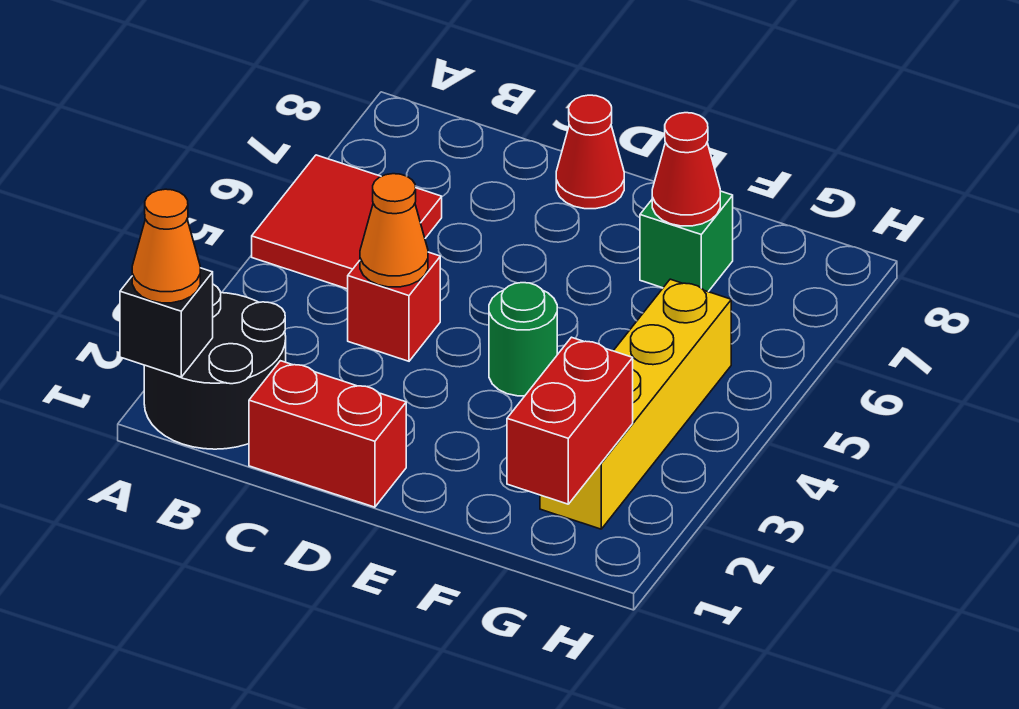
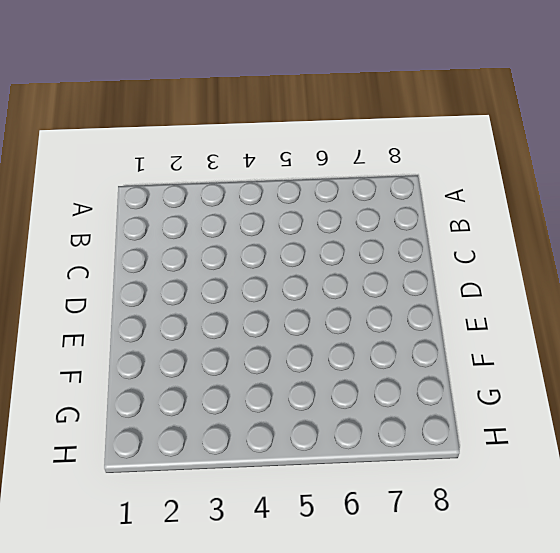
none -> black 2x2 round brick [144,284,286,449]
none -> red 2x2 tile [252,155,442,289]
none -> red 1x2 brick [249,361,406,507]

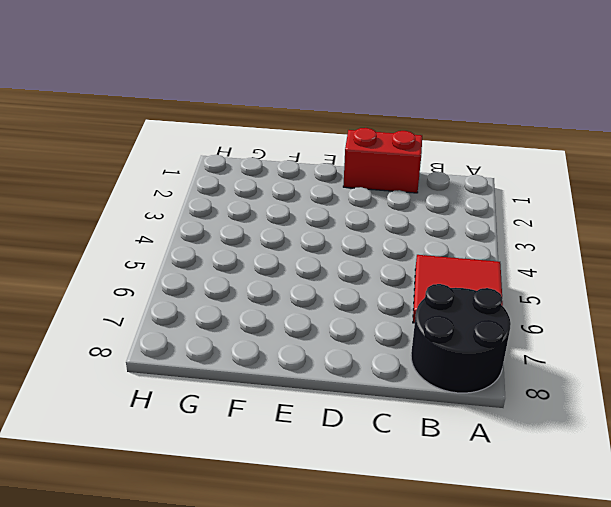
black 2x2 round brick [411,284,511,393] -> black 2x2 round brick moved to [144,284,286,449]
none -> red 1x1 brick [348,252,440,361]
none -> red 1x1 cone [556,95,624,209]
none -> green 1x1 round brick [489,283,557,396]

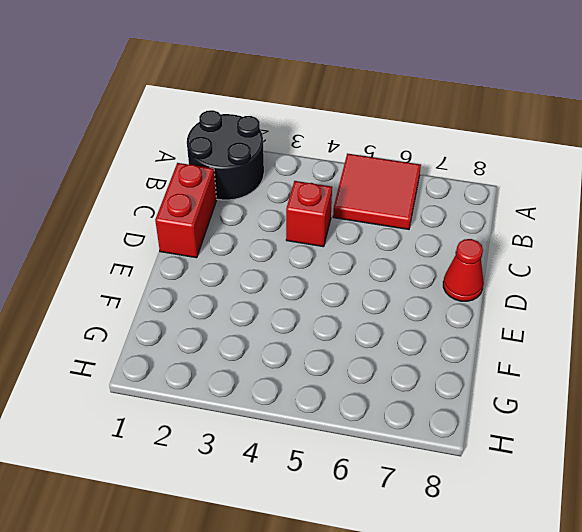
none -> green 1x1 round brick [489,283,557,396]
none -> green 1x1 brick [640,191,733,292]
none -> yellow 1x4 brick [540,279,731,529]

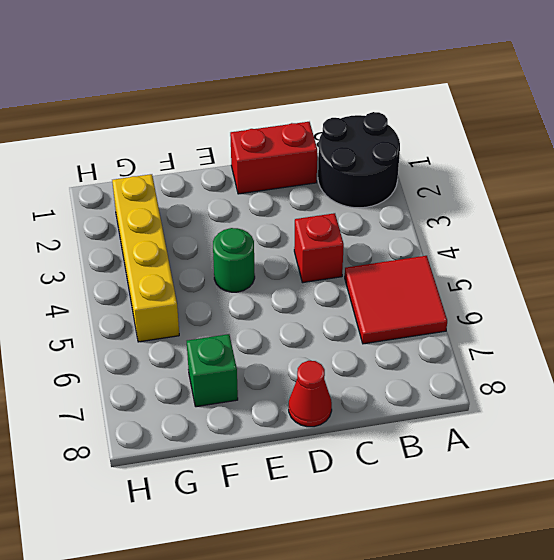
none -> black 1x1 brick [120,268,213,377]
none -> orange 1x1 cone [360,174,428,287]
none -> red 1x1 cone [652,113,720,226]

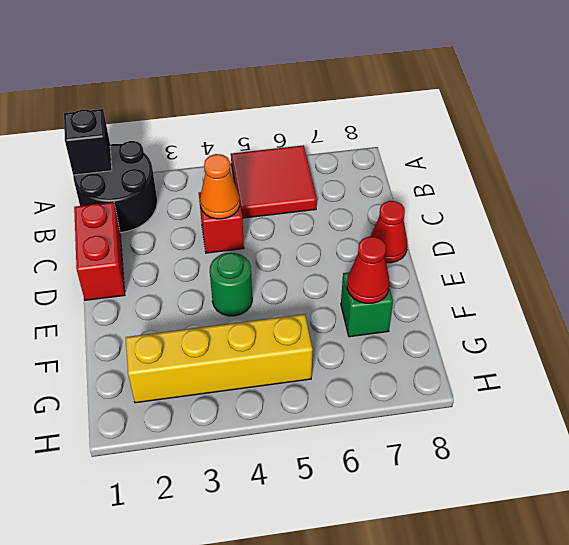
none -> red 1x2 brick [507,337,633,504]
none -> orange 1x1 cone [132,189,200,303]

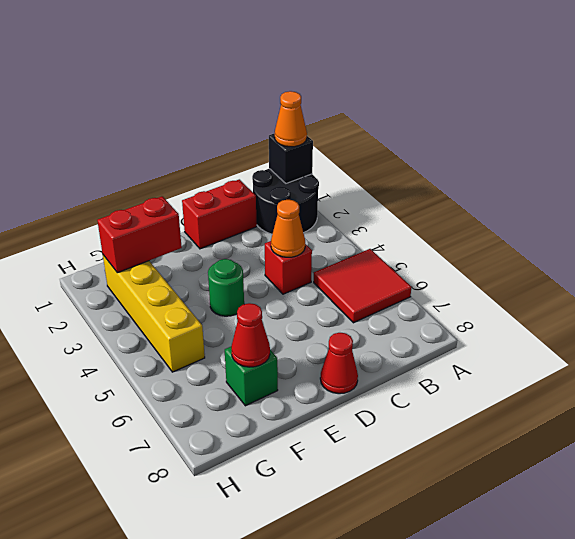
red 1x2 brick [97,196,182,273] -> red 1x2 brick turned to [507,337,633,504]

